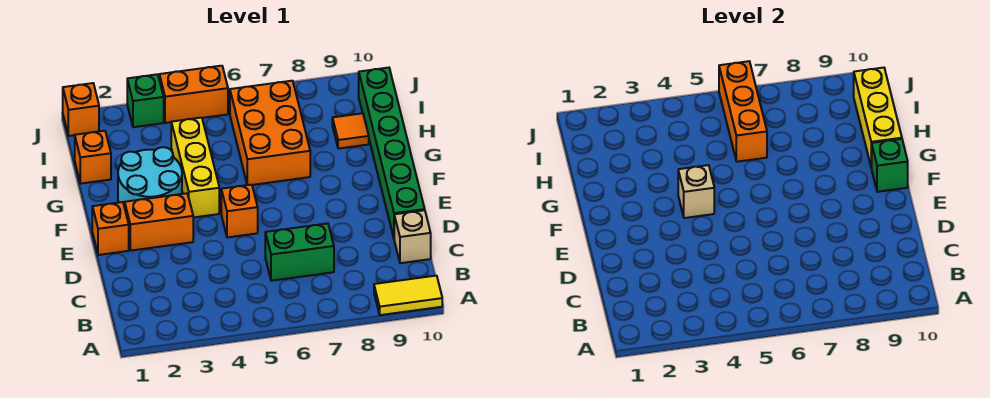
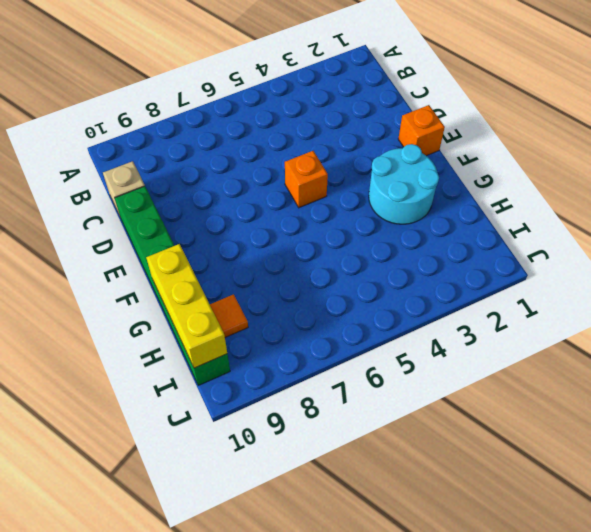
none -> yellow 1x2 tile [374,276,442,315]
none -> green 1x2 brick [265,223,334,281]
none -> orange 1x2 brick [125,193,193,251]

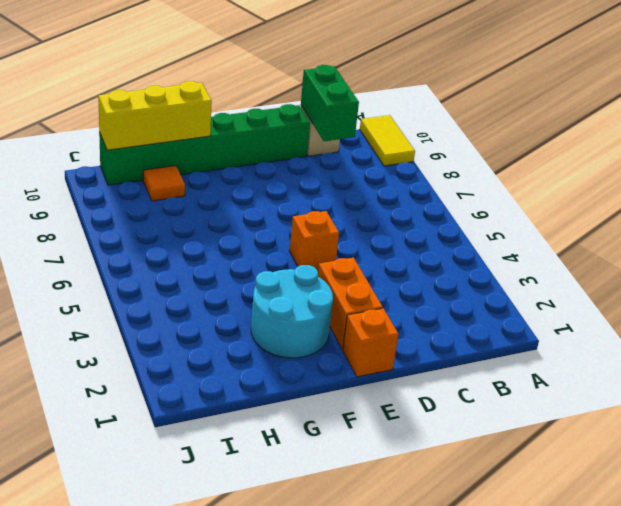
green 1x2 brick [301,65,359,141] -> green 1x2 brick moved to [265,223,334,281]
none -> yellow 1x3 brick [171,118,219,218]
none -> orange 2x3 brick [230,81,310,185]
none -> orange 1x1 brick [75,131,111,184]

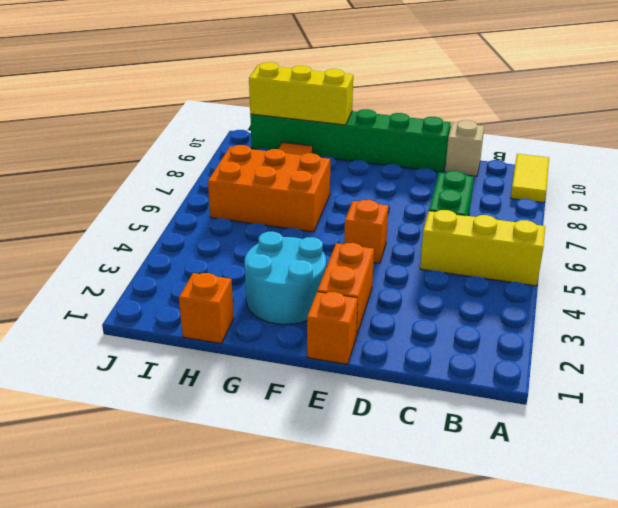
yellow 1x3 brick [420,210,545,286] -> yellow 1x3 brick moved to [171,118,219,218]
none -> orange 1x1 brick [63,83,99,136]
none -> green 1x1 brick [127,74,164,127]
none -> orange 1x2 brick [159,66,228,123]

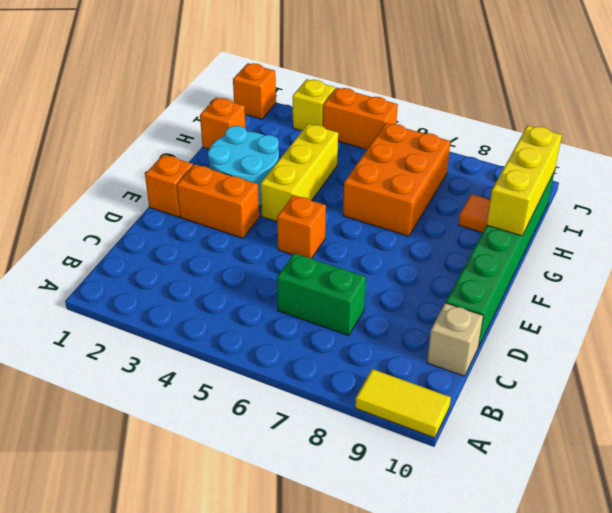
yellow 1x1 brick [293,79,335,131] -> green 1x1 brick [127,74,164,127]
none -> tan 1x1 brick [678,165,714,218]
none -> green 1x1 brick [872,139,908,192]
none -> orange 1x3 brick [719,61,767,162]

